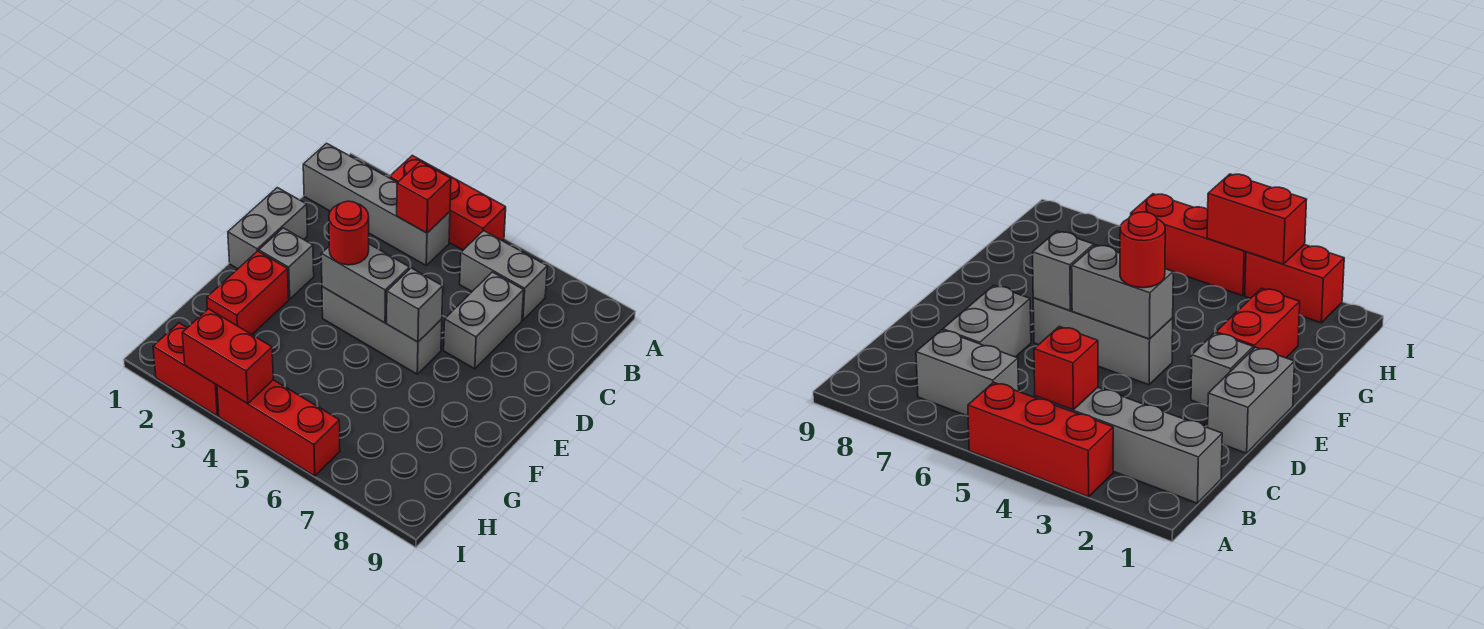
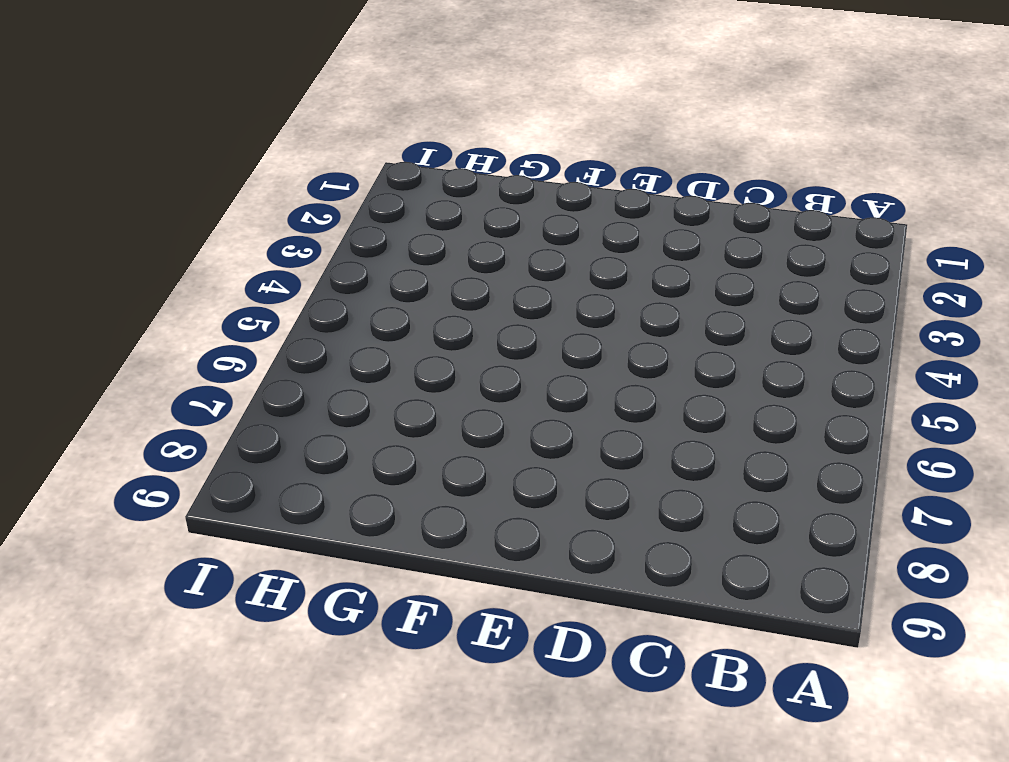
none -> red 1x3 brick [389,155,506,250]
none -> grey 1x4 brick [303,143,450,265]
none -> grey 1x2 brick [460,231,547,320]

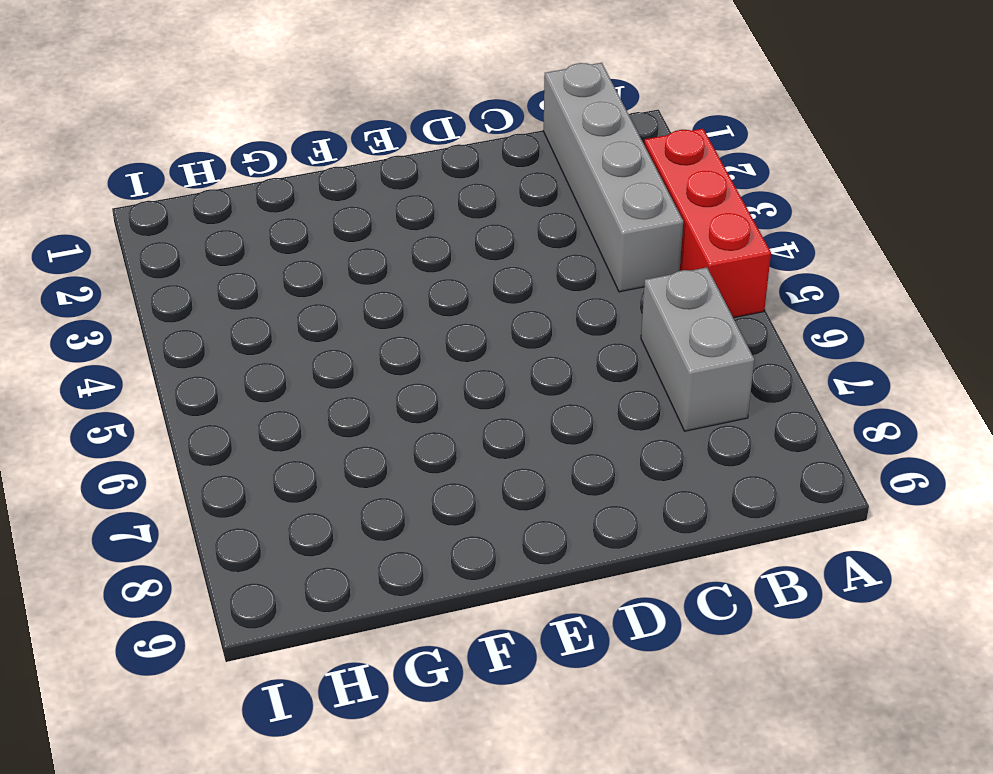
none -> grey 1x2 brick [444,272,524,369]
none -> grey 1x2 brick [228,188,307,269]
none -> grey 1x1 brick [259,228,314,299]

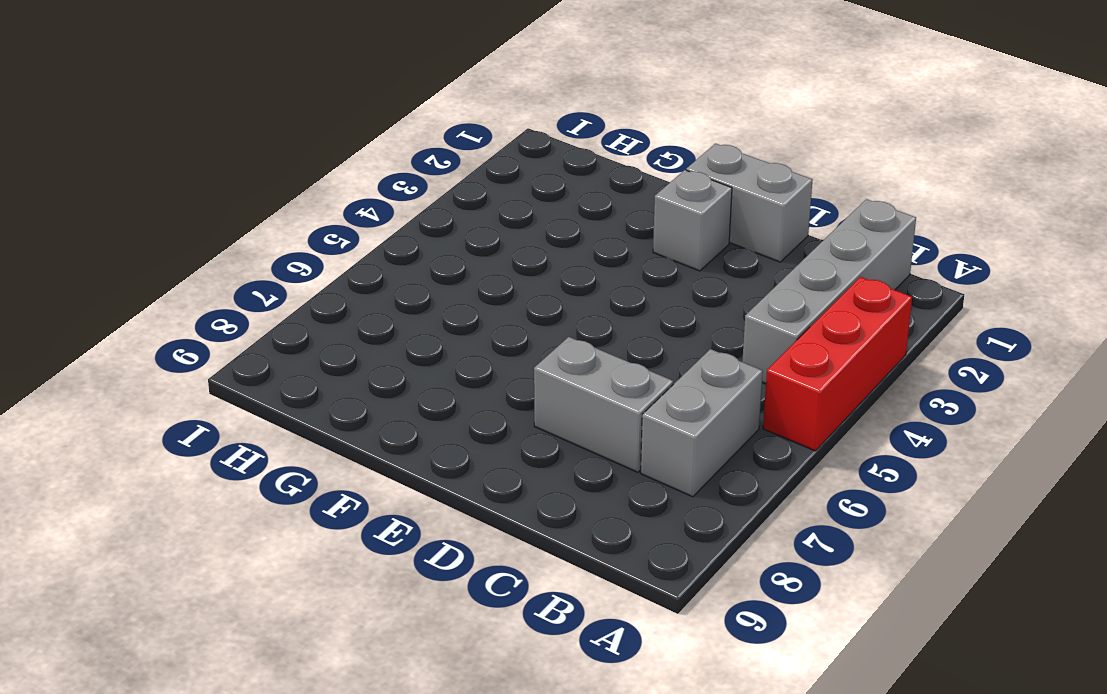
none -> grey 1x3 brick [322,287,442,374]
none -> red 1x2 brick [207,251,289,334]
none -> red 1x2 brick [153,323,219,416]

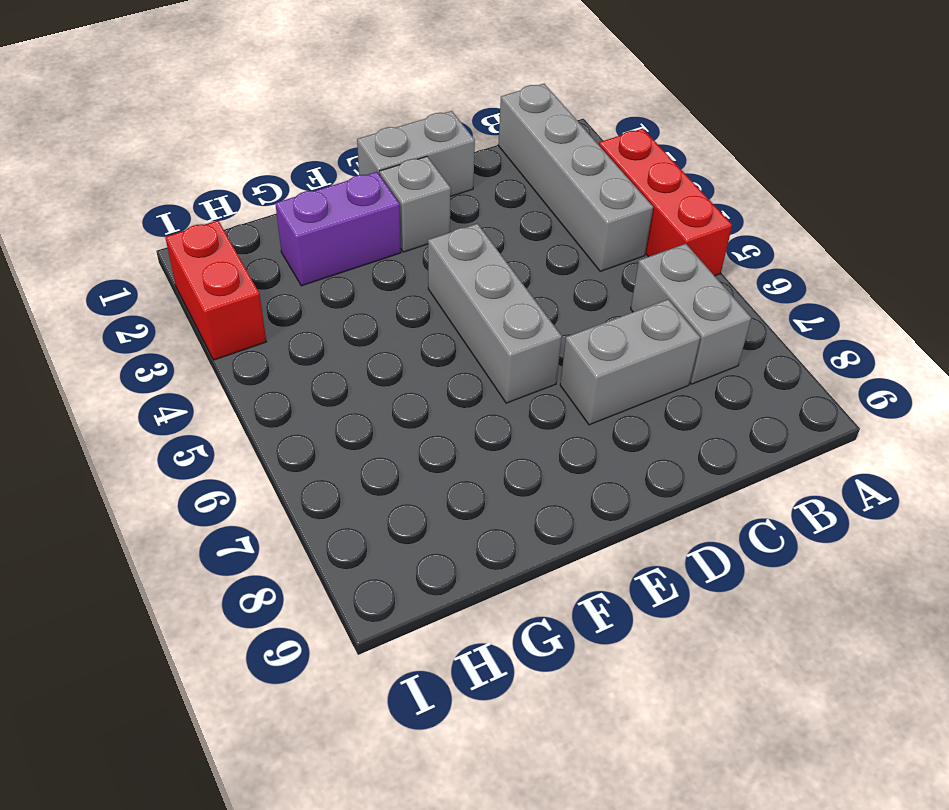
purple 1x2 brick [275,172,401,286] -> red 1x2 brick [207,251,289,334]
none -> red 1x3 brick [217,380,340,476]
none -> red 1x1 brick [397,162,451,233]
none -> grey 1x2 brick [321,244,410,323]

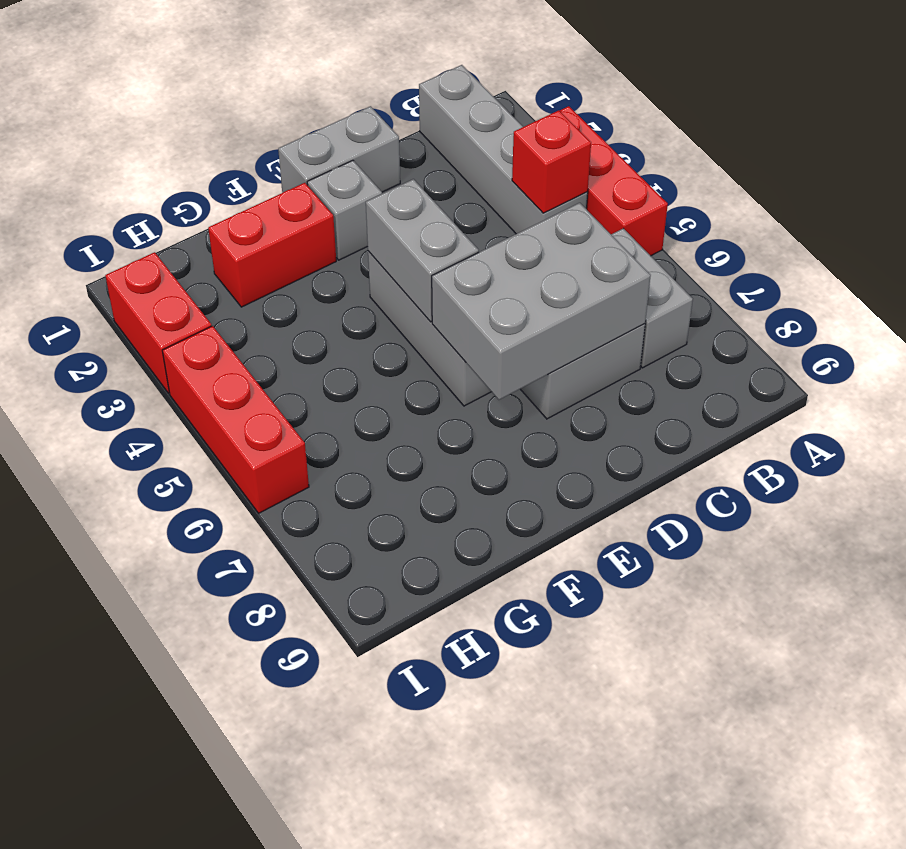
grey 2x3 brick [432,203,651,400] -> grey 1x1 brick [387,268,443,342]
none -> red 1x2 brick [182,309,273,404]
none -> red 1x1 round brick [329,201,369,265]

